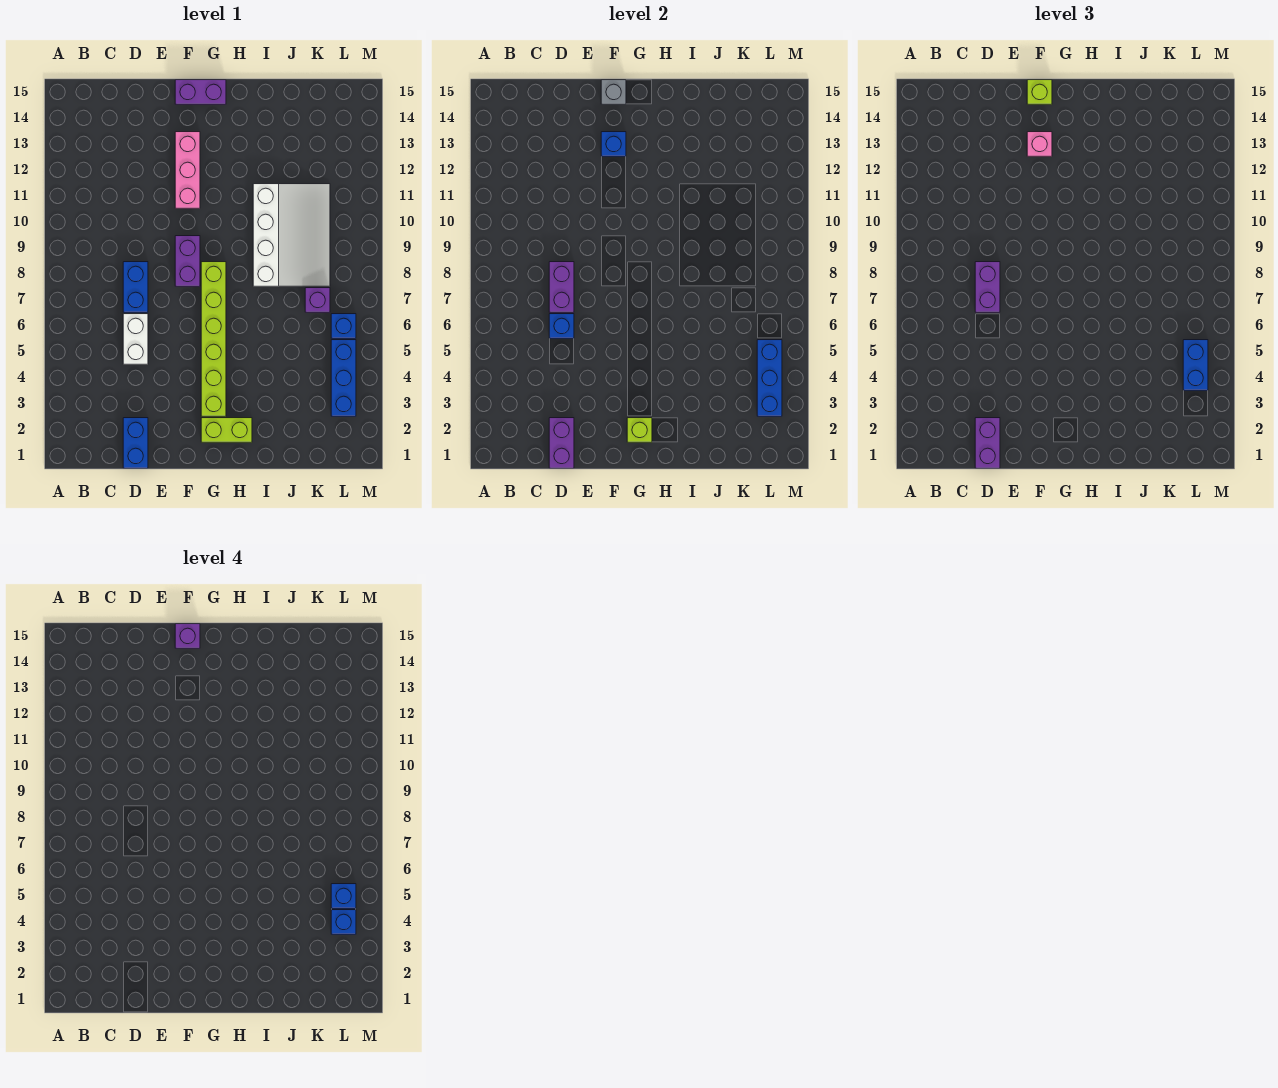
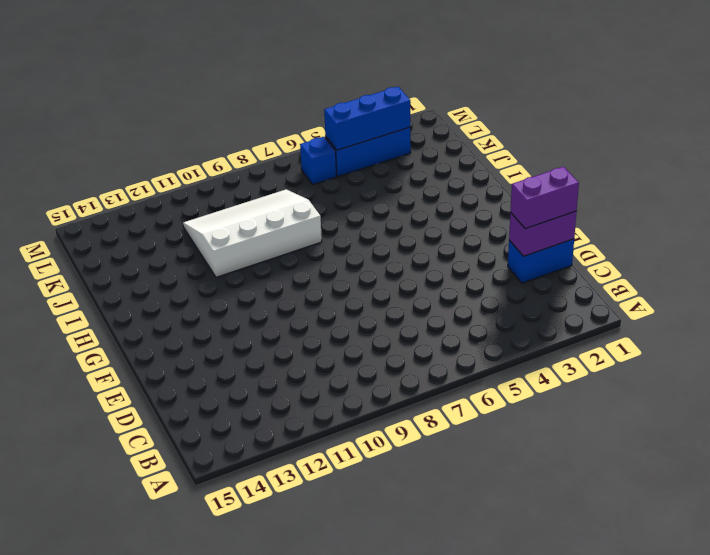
none -> white 1x2 brick [123,314,148,364]
none -> blue 1x2 brick [123,262,148,312]
none -> purple 1x2 brick [175,236,200,286]

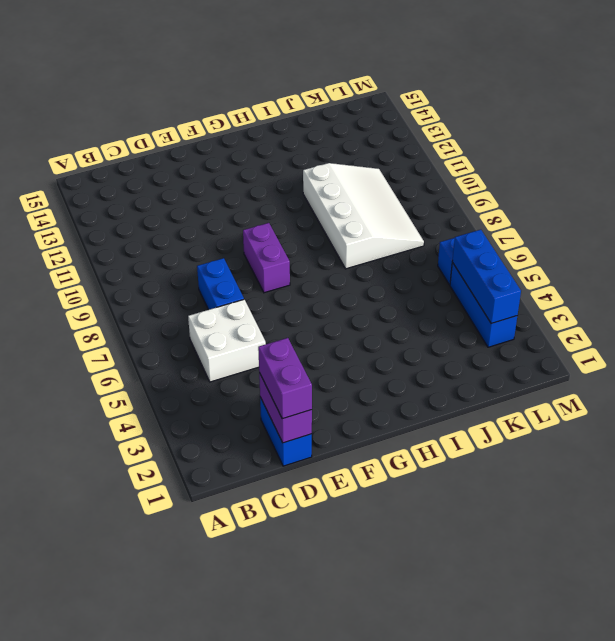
white 2x2 brick [188,300,266,382] -> white 1x2 brick [123,314,148,364]
none -> pink 1x3 brick [175,132,200,208]
none -> purple 1x2 brick [175,80,226,104]
none -> lime 1x2 brick [201,418,252,442]

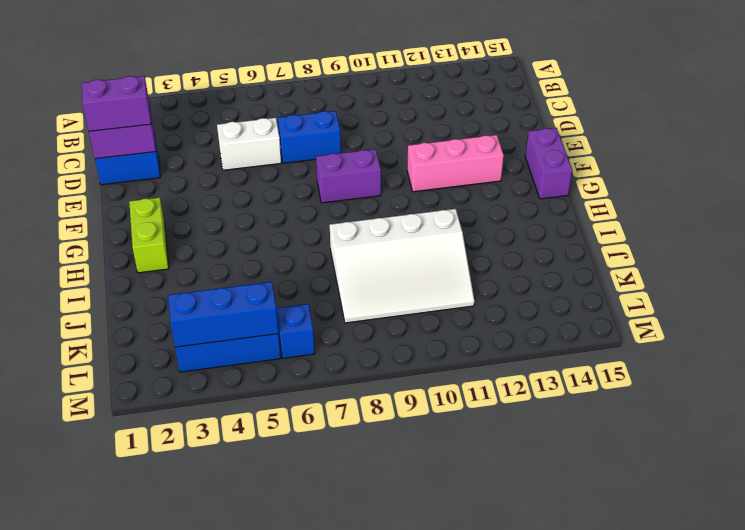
none -> lime 1x6 brick [201,262,226,416]
none -> purple 1x1 brick [305,288,330,312]
none -> blue 1x1 brick [549,314,574,338]

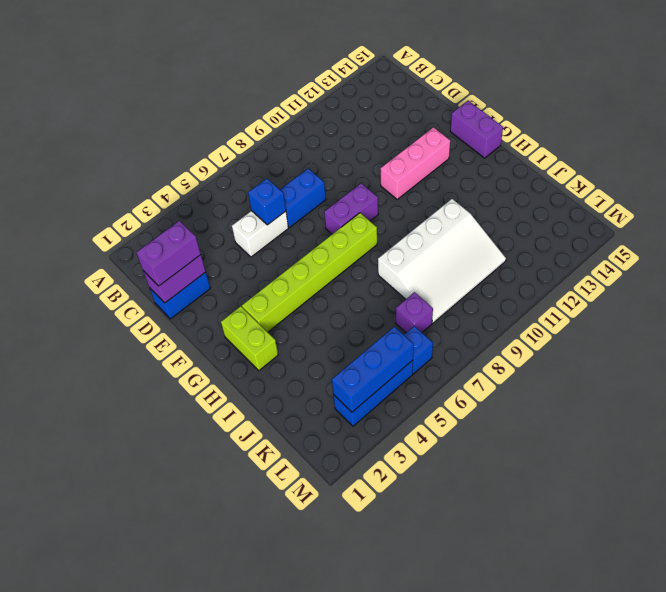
none -> purple 1x2 brick [549,262,574,312]
none -> blue 1x1 brick [601,132,626,156]
none -> grey 1x1 brick [601,80,626,104]

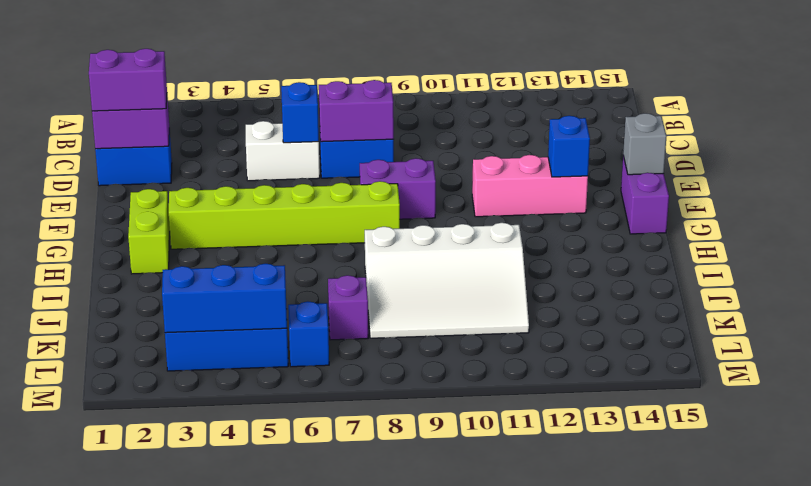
none -> lime 1x1 brick [627,418,652,442]
none -> purple 1x2 brick [975,262,1000,312]
none -> pink 1x1 brick [1027,132,1052,156]

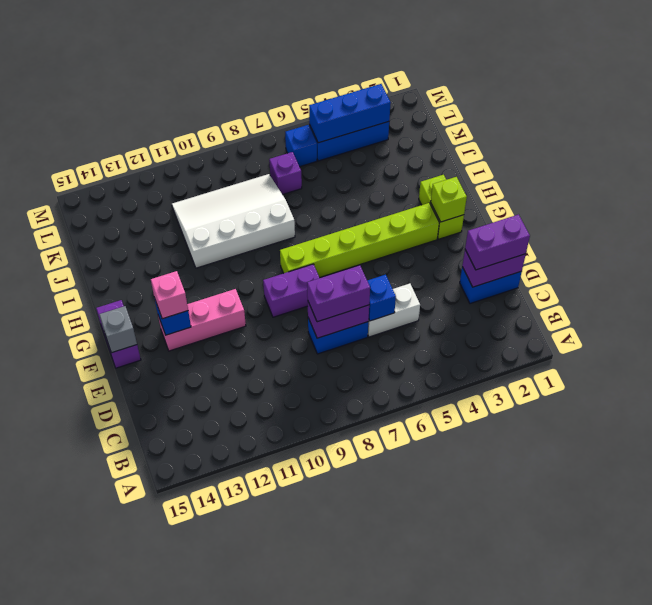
none -> lime 1x1 brick [1027,80,1052,104]
none -> blue 1x2 brick [1183,340,1208,390]
none -> purple 1x1 brick [175,624,200,648]

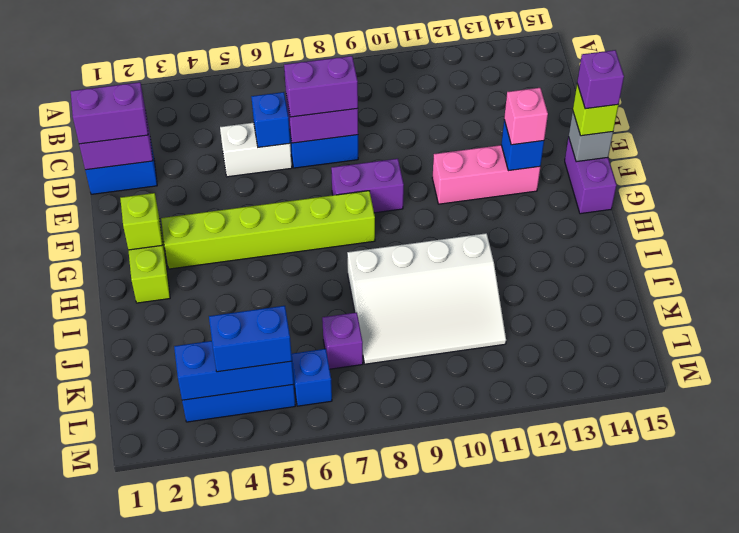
none -> blue 1x1 brick [331,910,356,934]
none -> blue 1x1 brick [331,884,356,908]

